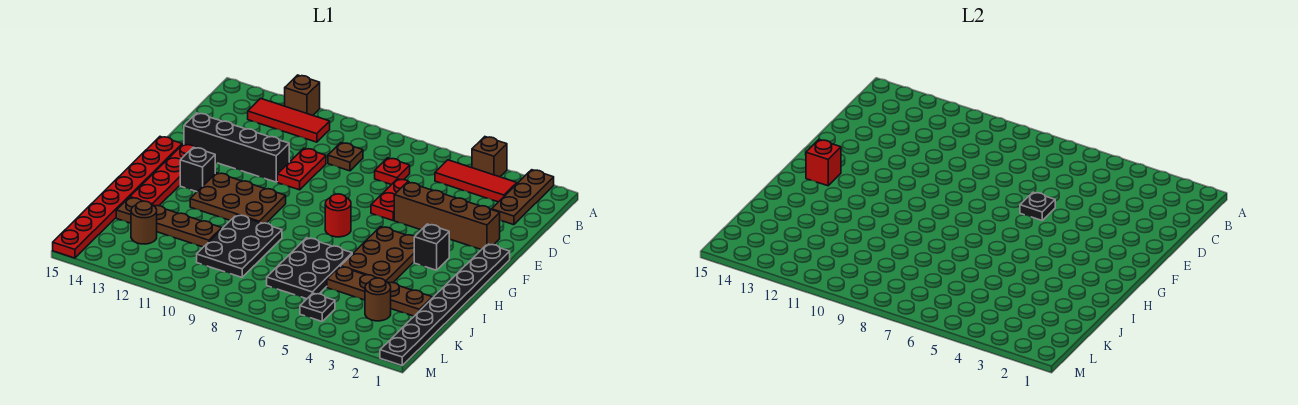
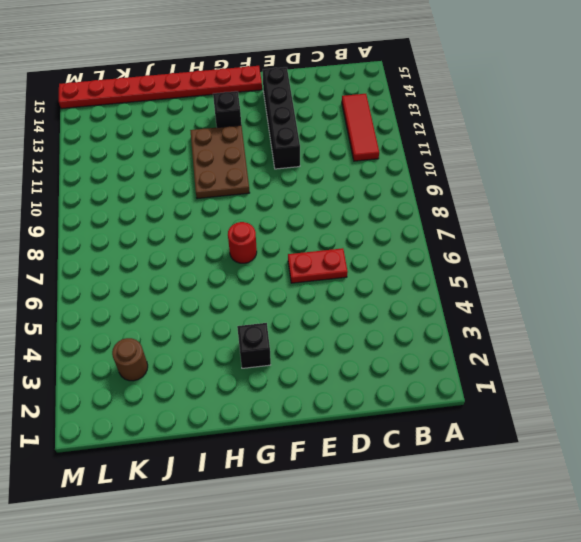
none -> brown 1x3 plate [492,170,554,225]
none -> brown 1x1 brick [472,137,507,177]
none -> brown 1x1 brick [285,75,320,115]

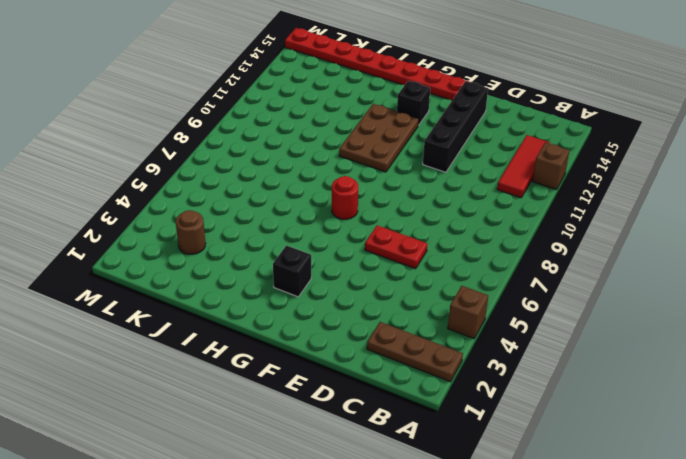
none -> red 1x3 tile [435,160,517,202]
none -> red 1x1 plate [375,158,410,185]
none -> brown 1x1 plate [328,143,363,171]

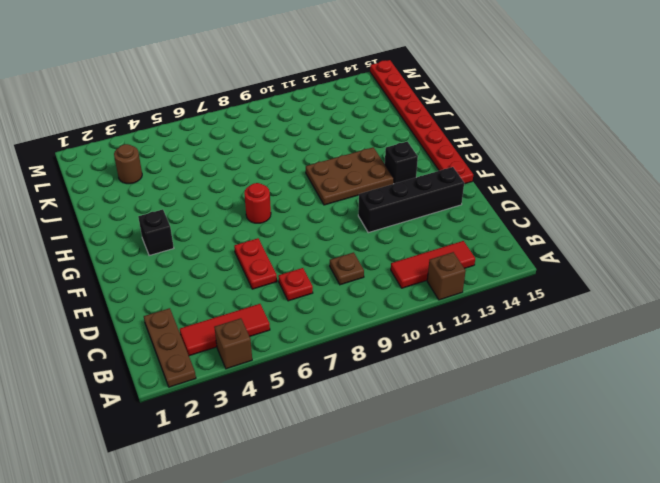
none -> red 1x2 plate [277,148,326,190]
none -> brown 1x4 brick [394,182,500,250]
none -> black 1x8 plate [380,244,510,365]

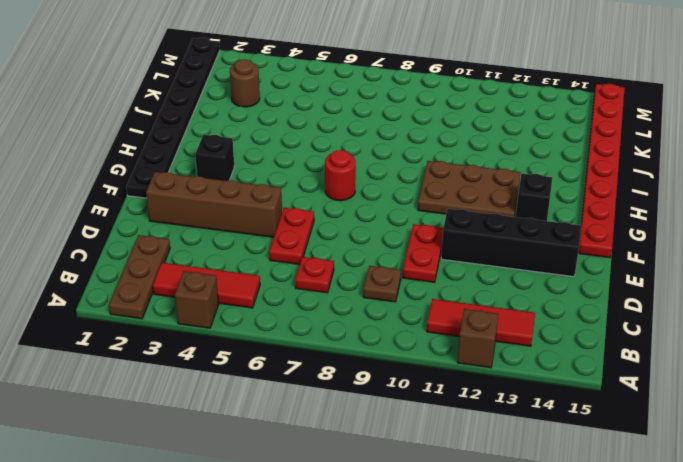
none -> red 1x4 plate [130,144,195,206]
none -> brown 2x3 plate [341,227,414,283]
none -> black 2x3 plate [267,238,352,299]

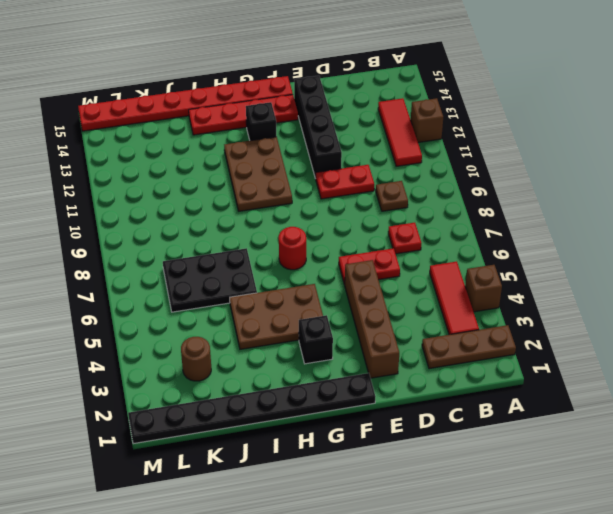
none -> black 2x3 plate [197,215,282,277]
none -> brown 1x4 plate [327,267,432,316]
none -> brown 1x4 plate [116,197,222,247]

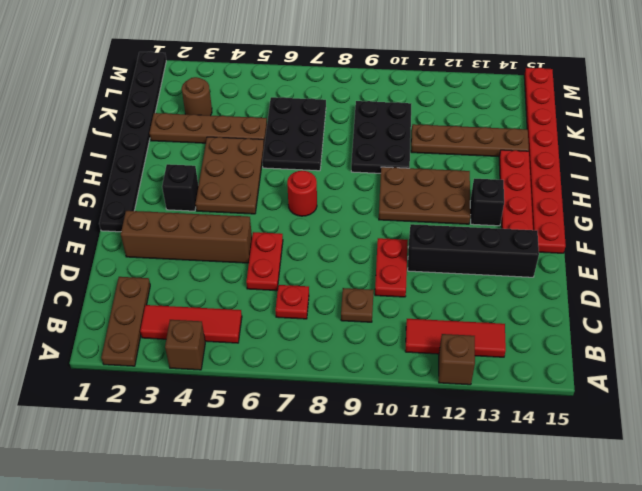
none -> brown 1x1 round brick [131,201,157,244]
none -> black 1x1 plate [300,293,335,321]
none -> black 1x1 plate [1020,192,1055,220]

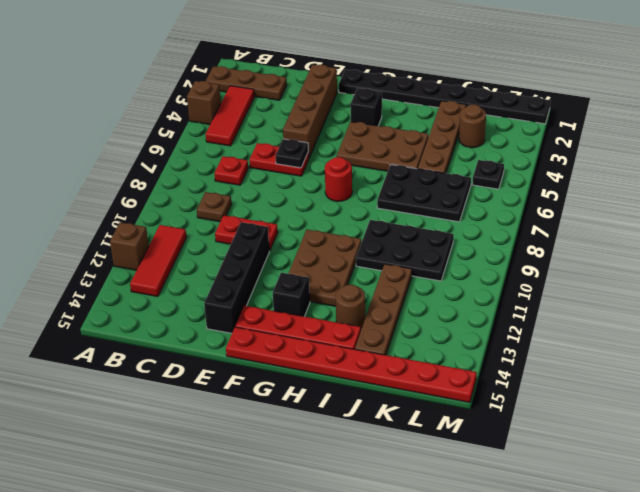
brown 1x1 round brick [336,285,365,328] -> brown 1x1 round brick moved to [131,201,157,244]
none -> red 1x1 brick [806,140,841,186]

